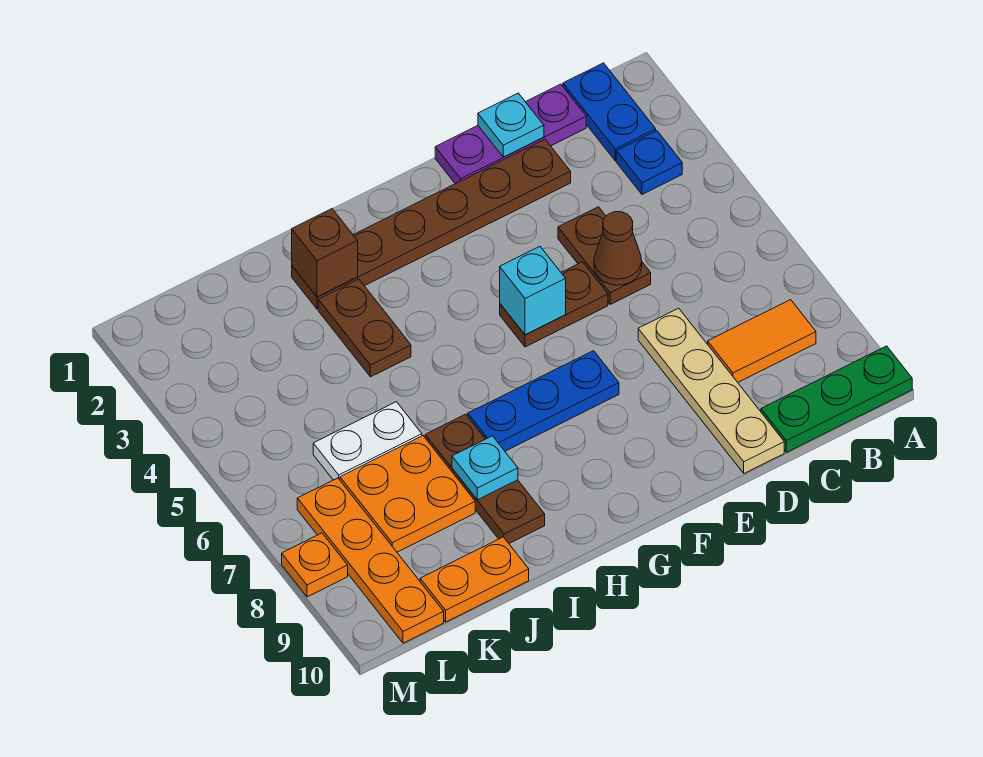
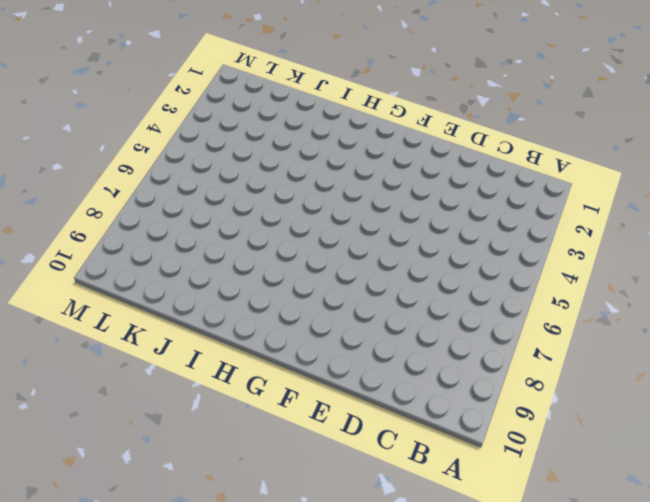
none -> green 1x3 plate [761,346,912,452]
none -> blue 1x2 plate [563,63,656,161]
none -> blue 1x1 plate [616,131,682,194]

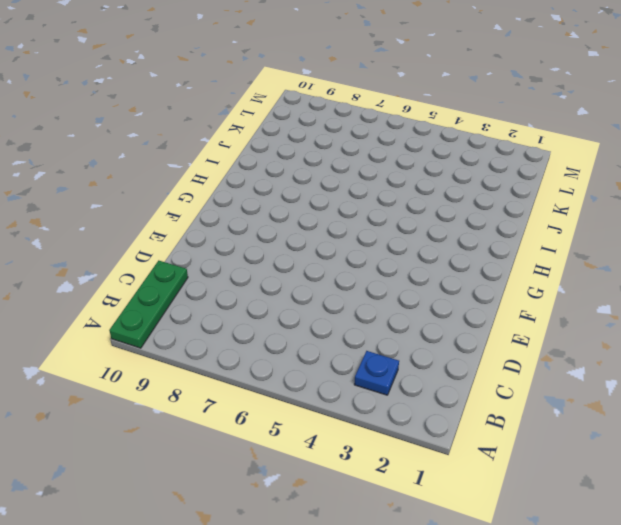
none -> blue 1x2 plate [563,63,656,161]
none -> orange 1x2 tile [708,300,816,382]
none -> purple 1x3 plate [435,84,586,184]

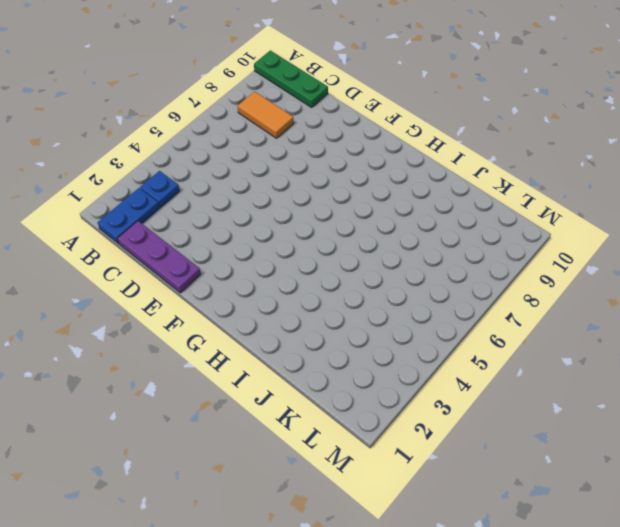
none -> brown 1x6 plate [292,139,571,309]
none -> brown 1x2 plate [558,207,651,304]
none -> tan 1x4 plate [638,308,784,473]

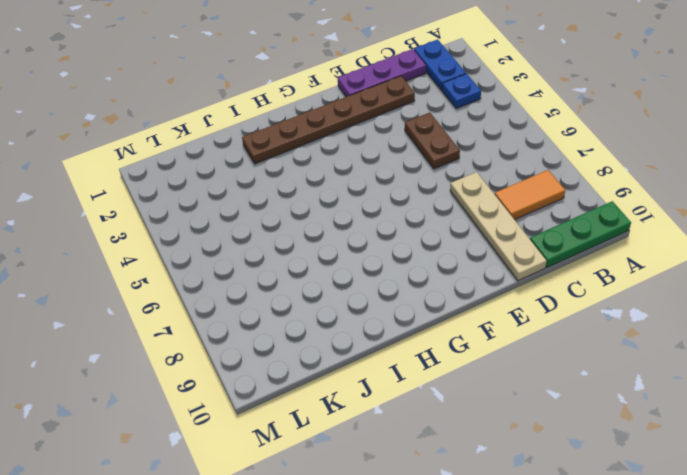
none -> brown 1x2 plate [500,262,608,347]
none -> blue 1x3 plate [468,351,619,451]
none -> brown 1x2 plate [318,279,411,377]

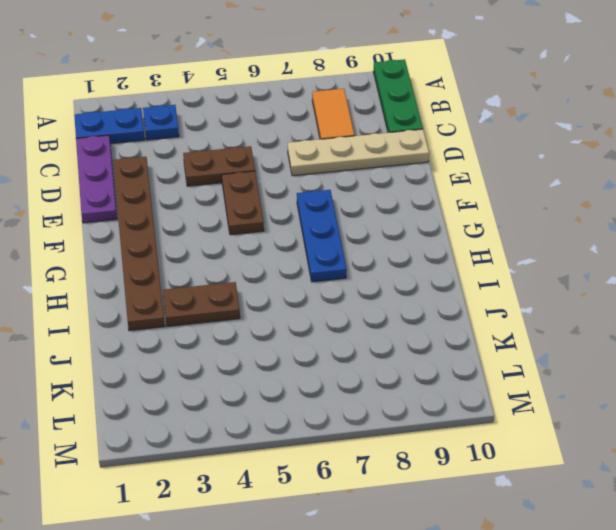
none -> brown 1x3 plate [425,414,545,543]
none -> white 1x2 plate [313,402,422,480]
none -> orange 2x2 plate [340,436,475,552]

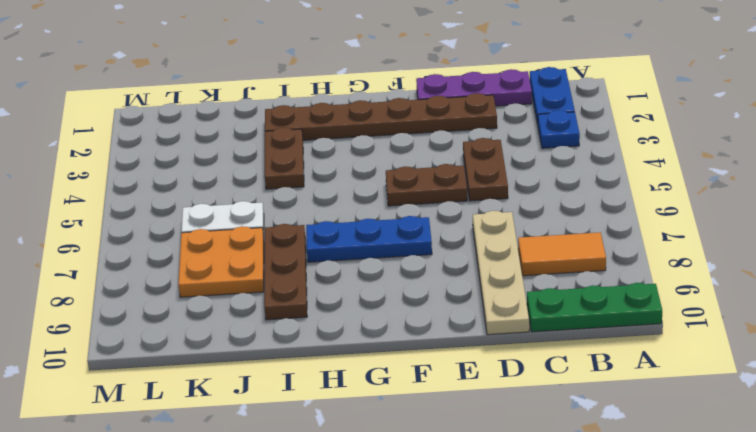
none -> orange 1x2 plate [420,537,529,622]
none -> orange 1x4 plate [297,478,444,643]
none -> orange 1x1 plate [282,533,348,597]

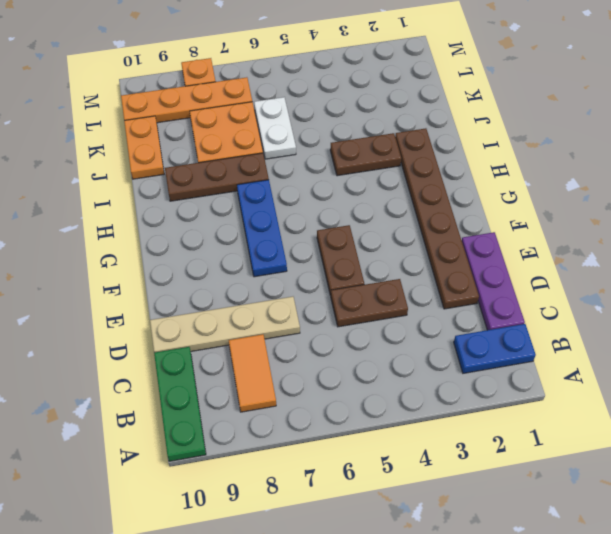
none -> blue 1x1 plate [616,131,682,194]
none -> cyan 1x1 plate [478,93,544,157]
none -> brown 1x1 cone [594,212,642,285]

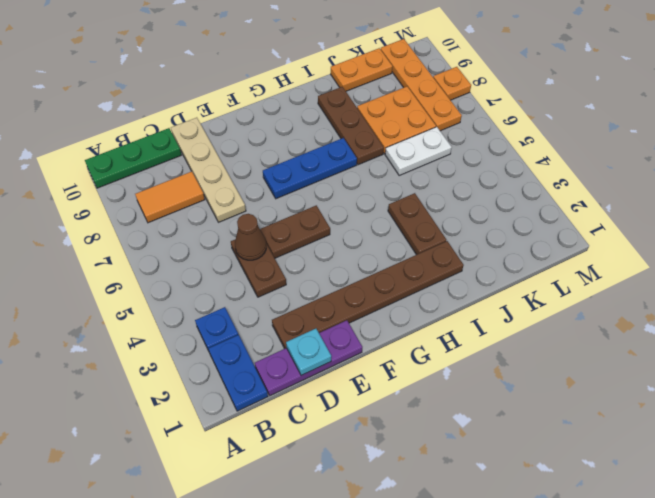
none -> cyan 1x1 brick [500,247,566,335]
none -> brown 1x1 brick [292,209,358,297]
none -> cyan 1x1 plate [452,436,518,500]

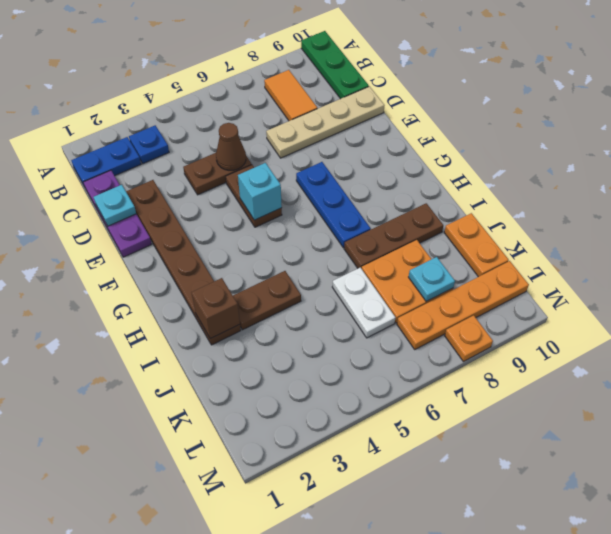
cyan 1x1 plate [409,257,455,301] -> cyan 1x1 plate moved to [452,436,518,500]

